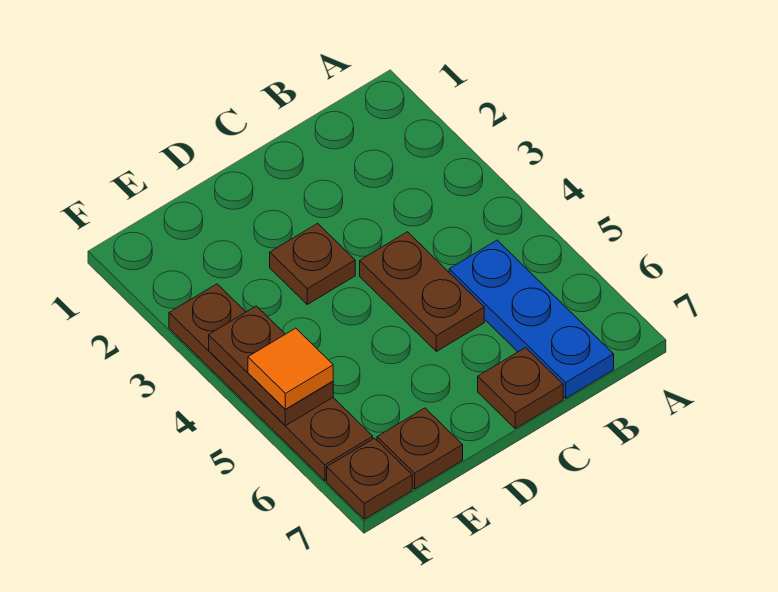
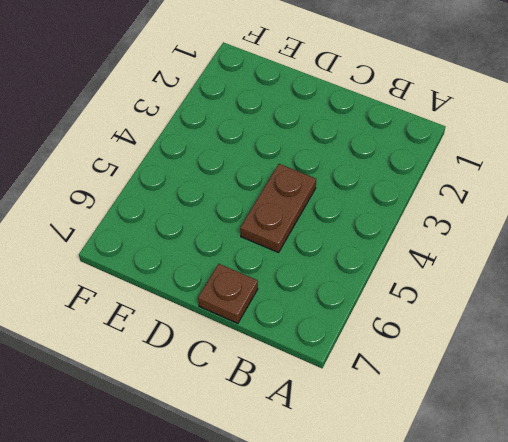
none -> blue 1x3 plate [449,240,614,398]
none -> brown 1x1 plate [270,223,355,304]

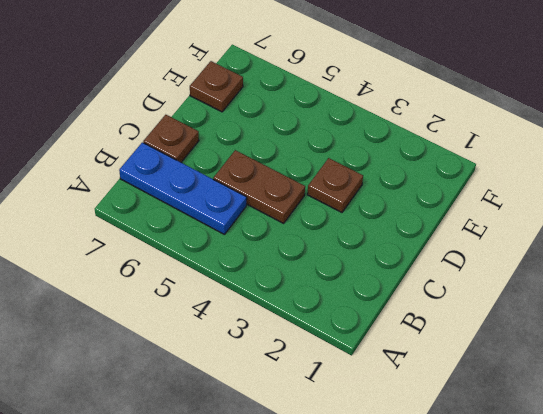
none -> brown 1x4 plate [169,284,373,481]
none -> brown 1x1 plate [327,438,412,519]

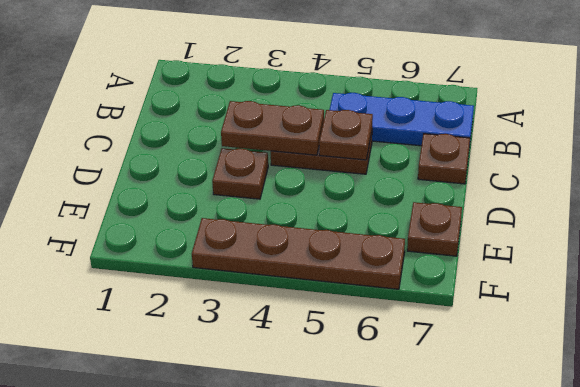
brown 1x2 plate [221,101,324,155] -> brown 1x2 plate moved to [209,306,333,426]
brown 1x1 plate [319,110,373,160] -> brown 1x1 plate moved to [327,438,412,519]
none -> orange 1x1 tile [248,328,333,409]

